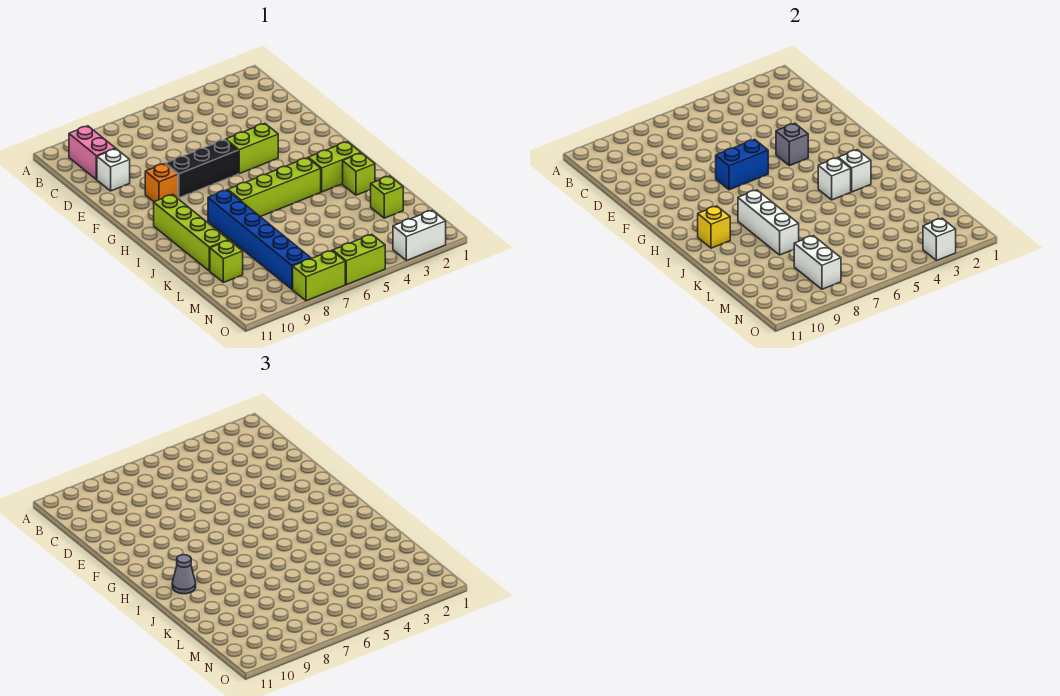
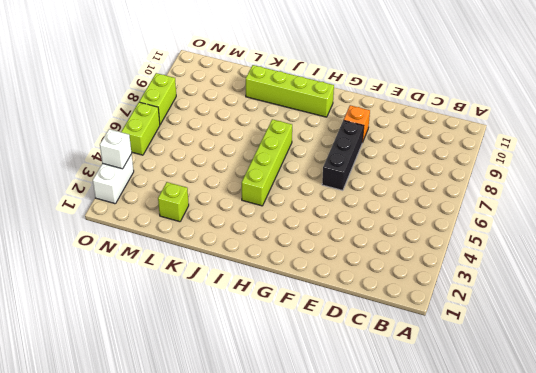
none -> pink 1x2 brick [69,126,116,180]
none -> white 1x1 brick [97,149,130,191]
none -> lime 1x2 brick [226,123,278,174]

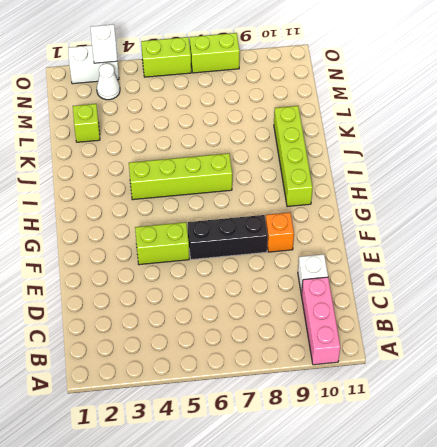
pink 1x3 brick [301,277,340,365] -> pink 1x2 brick [69,126,116,180]
white 1x1 cone [97,64,120,100] -> none
none -> lime 1x2 brick [308,142,361,192]
none -> blue 1x6 brick [208,190,311,289]
none -> lime 1x1 brick [343,153,375,195]

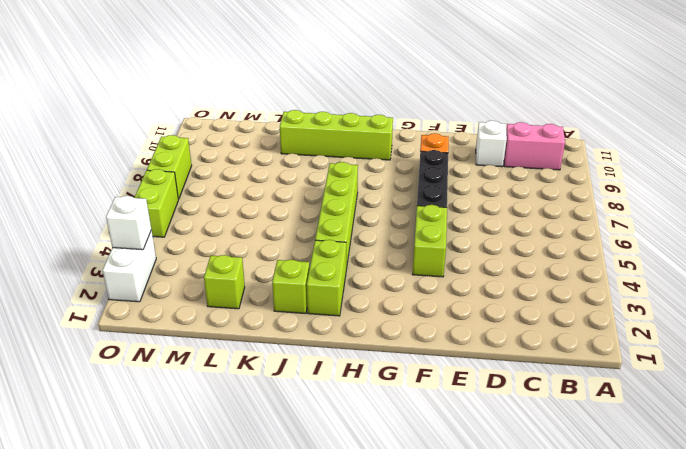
none -> blue 1x6 brick [208,190,311,289]
none -> lime 1x1 brick [210,240,243,283]
none -> grey 1x1 brick [776,123,808,166]

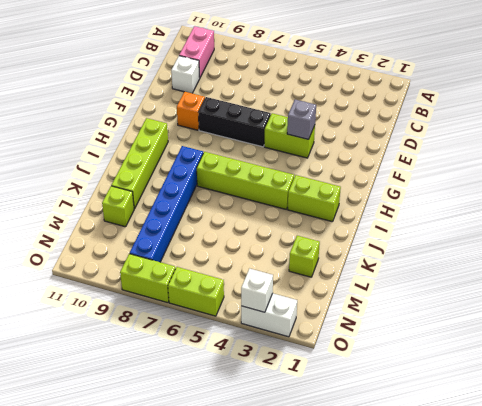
none -> lime 1x1 brick [343,153,375,195]
none -> blue 1x2 brick [716,139,768,190]
none -> white 1x1 brick [838,150,871,192]

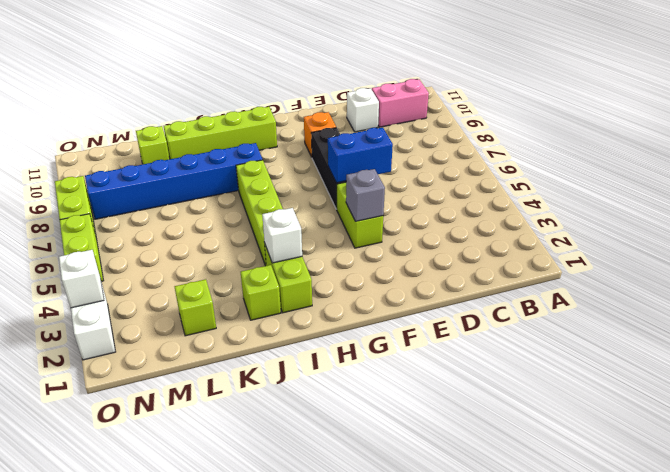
blue 1x2 brick [328,127,393,183] -> blue 1x2 brick turned to [716,139,768,190]
none -> white 1x1 brick [818,158,851,200]
none -> white 1x3 brick [738,190,799,255]
none -> yellow 1x1 brick [698,206,730,248]

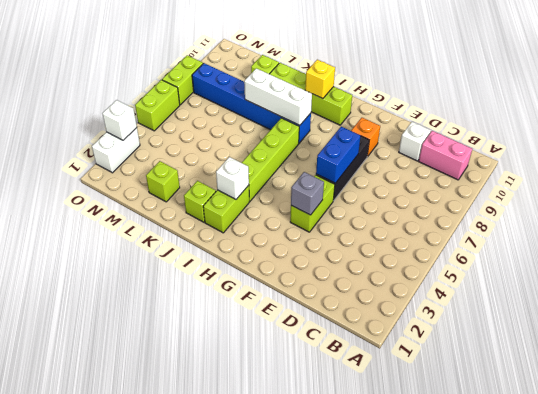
none -> white 1x1 brick [818,158,851,200]
none -> white 1x2 brick [794,236,841,289]
none -> grey 1x1 cone [172,555,196,594]

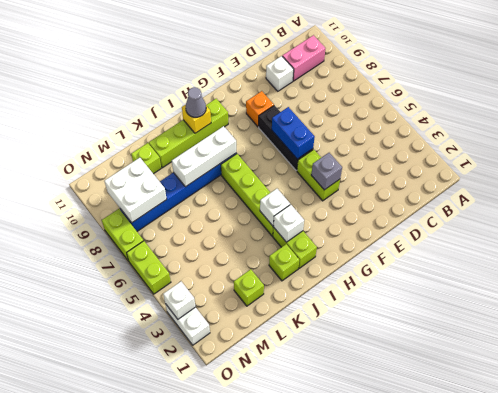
white 2x2 brick [104,158,167,223] -> white 1x2 brick [794,236,841,289]

